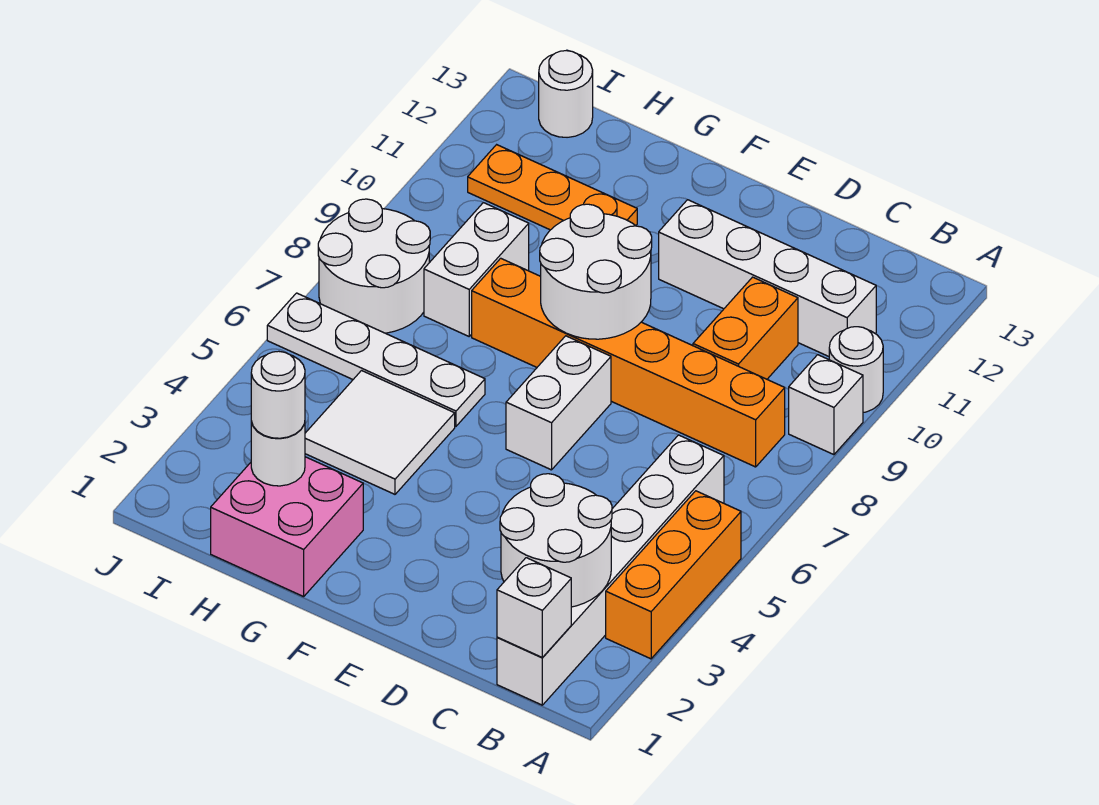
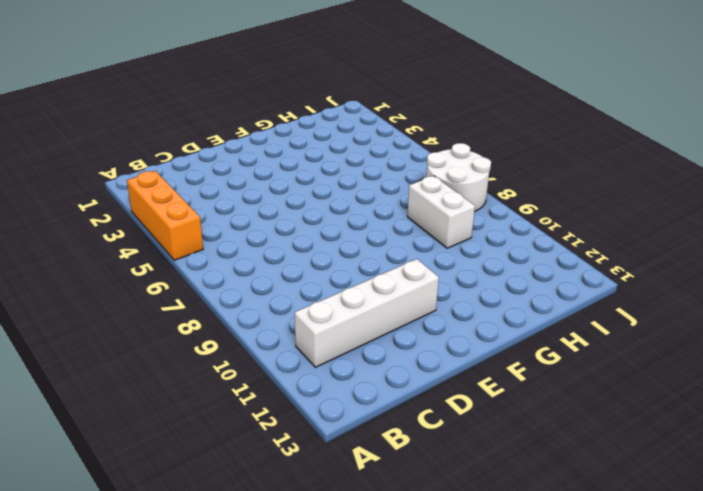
none -> white 1x1 brick [789,355,863,455]
none -> white 1x1 round brick [829,327,883,413]
none -> white 1x6 brick [497,435,724,705]

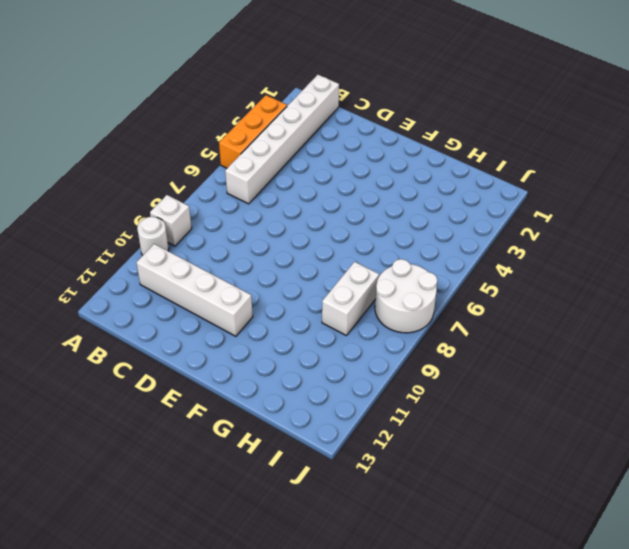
none -> orange 1x6 brick [472,258,785,467]
none -> orange 1x2 brick [693,277,798,379]
none -> white 1x2 brick [506,336,611,470]

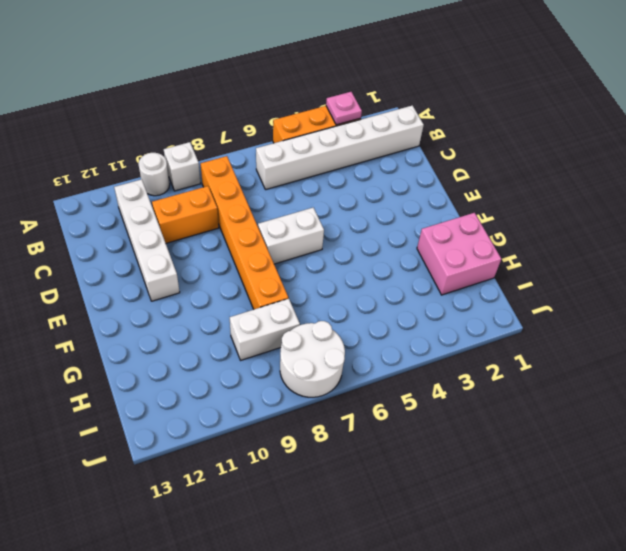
pink 1x1 plate [326,92,362,125] -> none
none -> white 2x2 tile [305,371,455,494]
none -> white 1x4 plate [267,293,485,426]
none -> orange 1x3 plate [468,145,637,230]

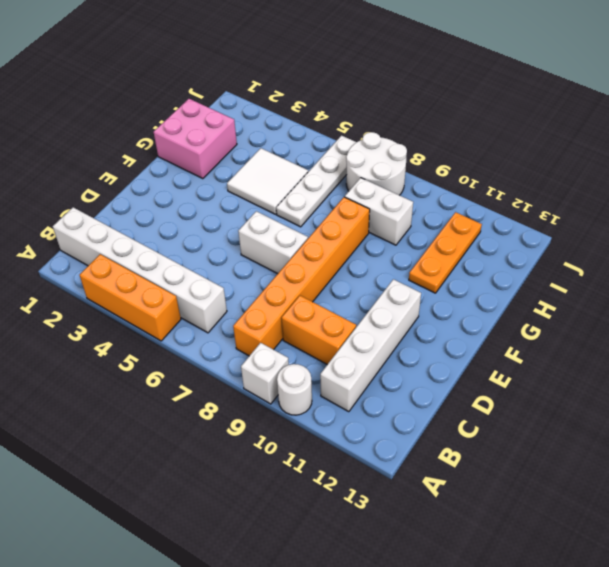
none -> white 1x1 round brick [539,51,593,137]
none -> white 1x1 brick [497,558,571,658]
none -> white 2x2 round brick [500,474,612,607]

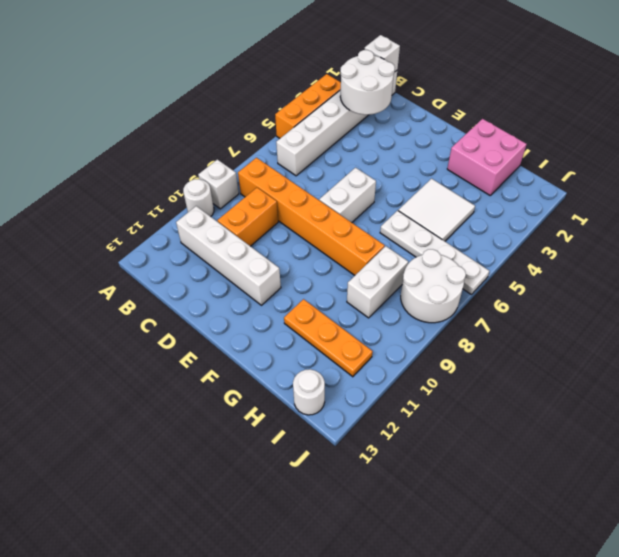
none -> white 2x2 round brick [540,204,652,339]
none -> white 1x1 round brick [251,422,305,486]
none -> white 1x1 round brick [251,351,305,438]

